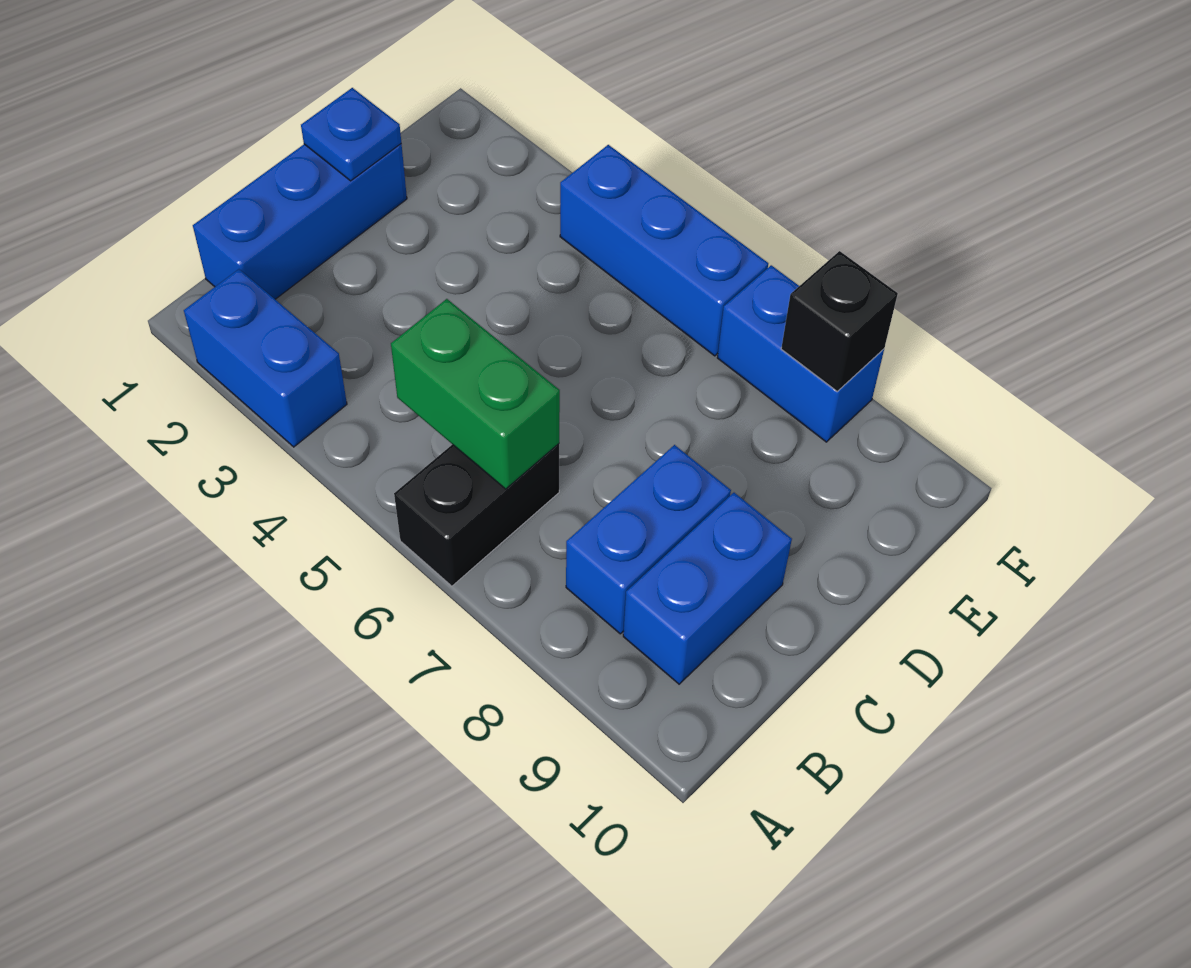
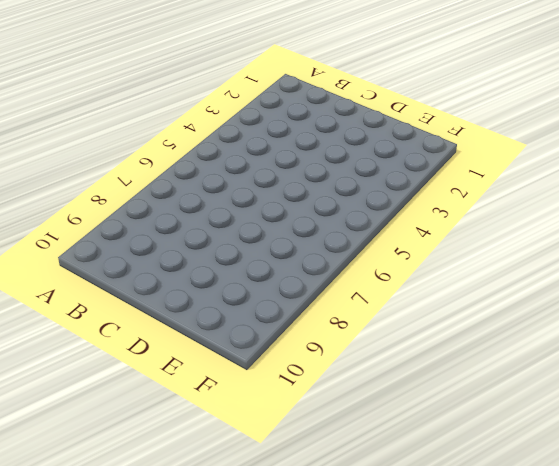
none -> blue 1x2 brick [184,269,347,447]
none -> black 1x2 brick [394,444,559,586]

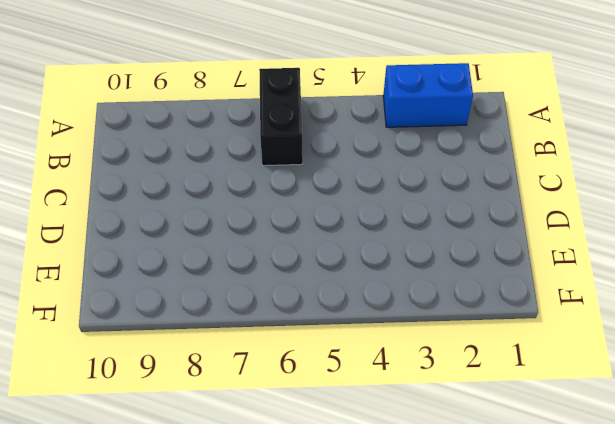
none -> blue 1x3 brick [193,144,407,299]
none -> blue 1x2 brick [566,445,731,634]

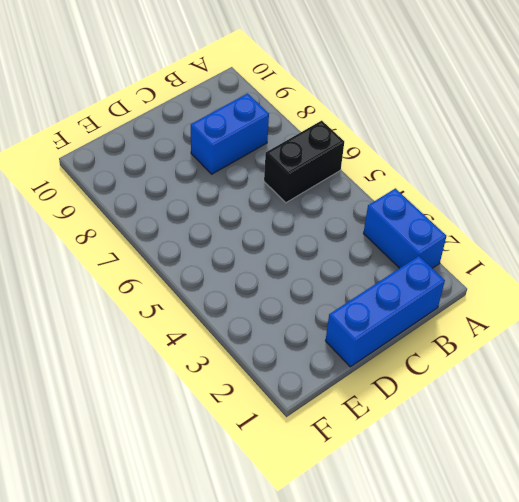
none -> blue 1x2 brick [623,493,792,684]
none -> blue 1x3 brick [560,145,768,356]

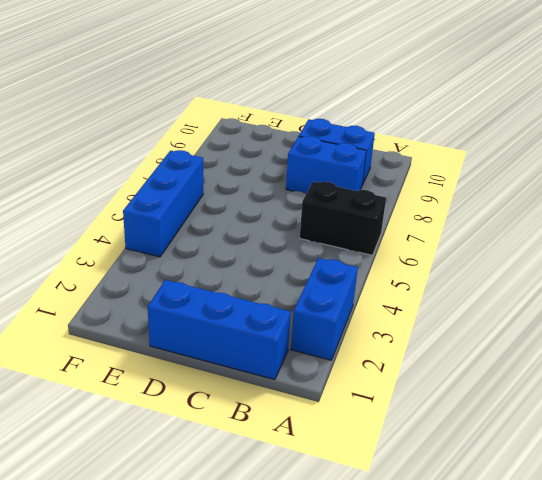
none -> blue 1x2 brick [717,265,884,442]
none -> green 1x2 brick [391,299,560,489]

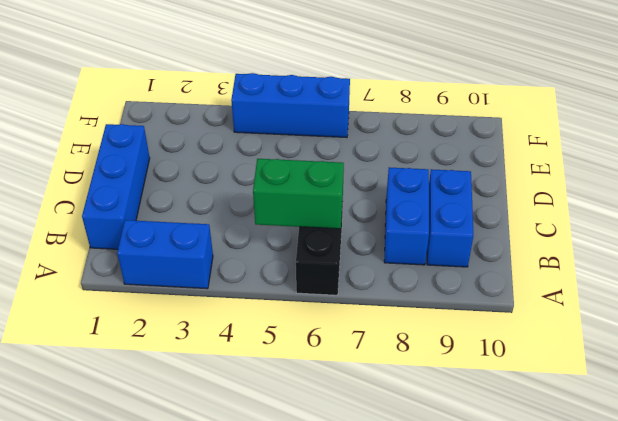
none -> blue 1x2 brick [717,265,884,442]
none -> blue 1x1 plate [301,88,401,181]

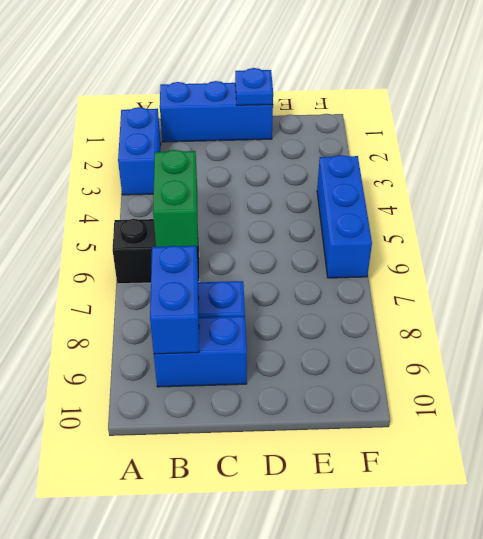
blue 1x2 brick [150,246,199,354] -> blue 1x2 brick moved to [717,265,884,442]
none -> black 1x1 brick [781,251,898,392]

